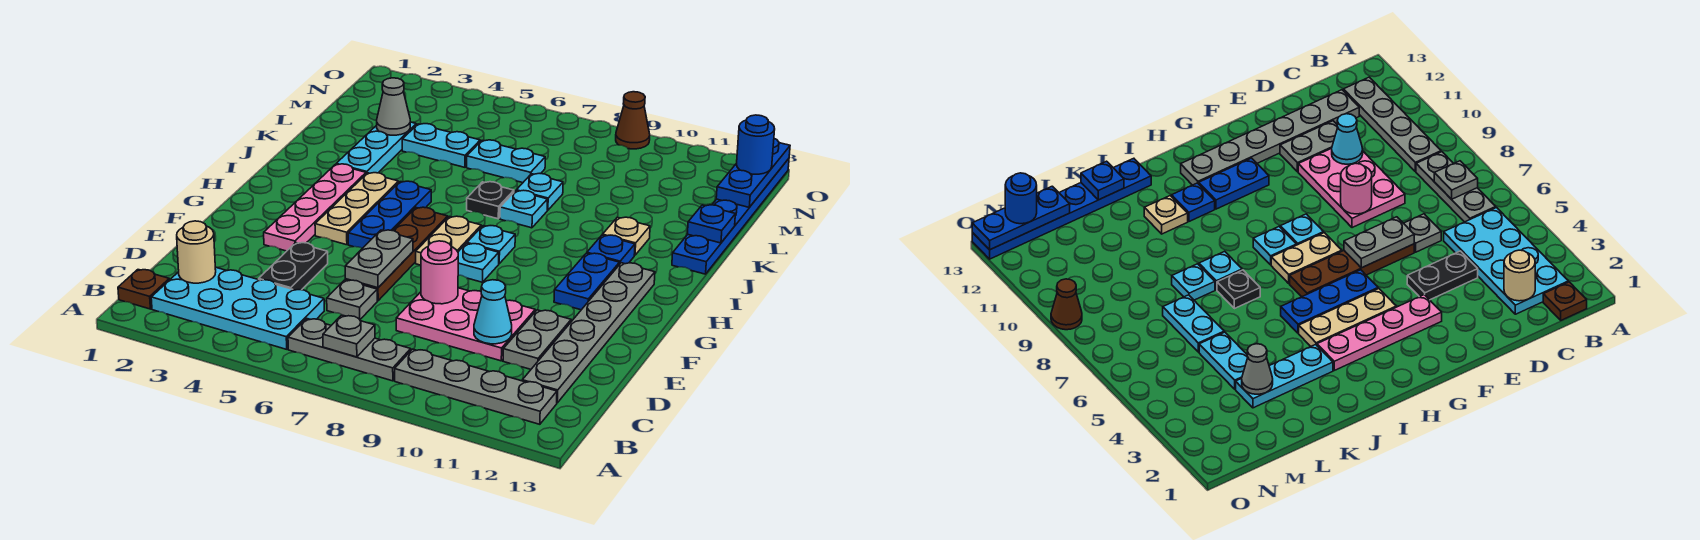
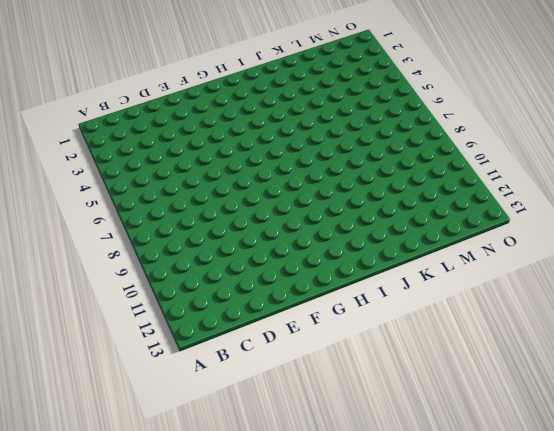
none -> brown 1x1 plate [118,270,169,309]
none -> cyan 2x4 plate [151,267,324,349]
none -> grey 1x3 plate [288,319,411,381]
none -> grey 1x4 plate [395,349,557,424]

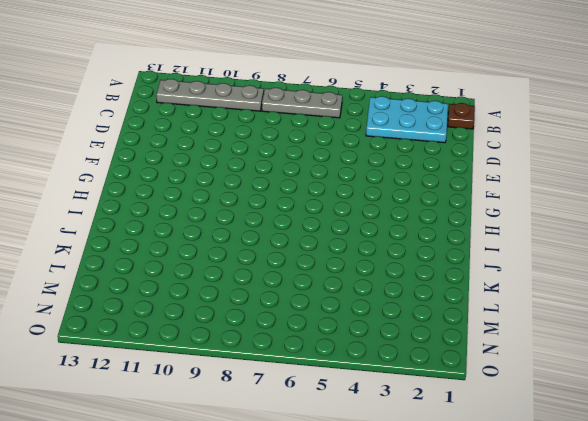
cyan 2x3 plate [366,96,448,143] -> cyan 2x4 plate [151,267,324,349]
none -> grey 1x6 plate [522,263,655,403]
none -> black 1x2 plate [259,243,328,290]
none -> grey 1x1 plate [327,280,377,319]
none -> pink 2x3 plate [396,288,535,361]

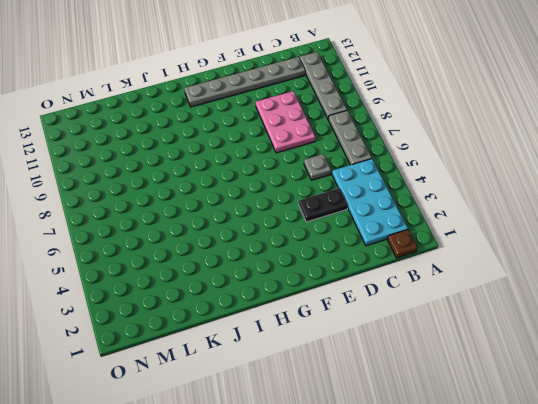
none -> grey 1x2 plate [503,310,571,369]
none -> brown 1x4 plate [345,207,448,301]
none -> pink 1x4 plate [264,164,366,251]
none -> tan 1x3 plate [315,173,398,245]

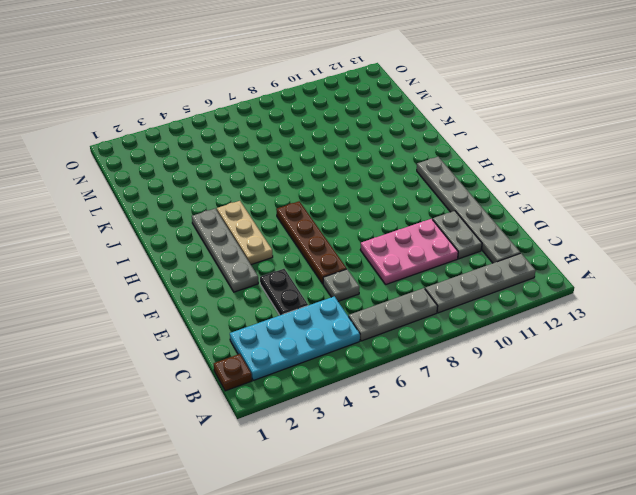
grey 1x4 plate [192,209,258,292] -> pink 1x4 plate [264,164,366,251]
none -> blue 1x3 plate [348,181,431,248]
none -> tan 1x2 plate [416,216,481,265]
none -> cyan 1x1 plate [458,244,499,282]
none -> blue 1x2 plate [554,253,619,310]

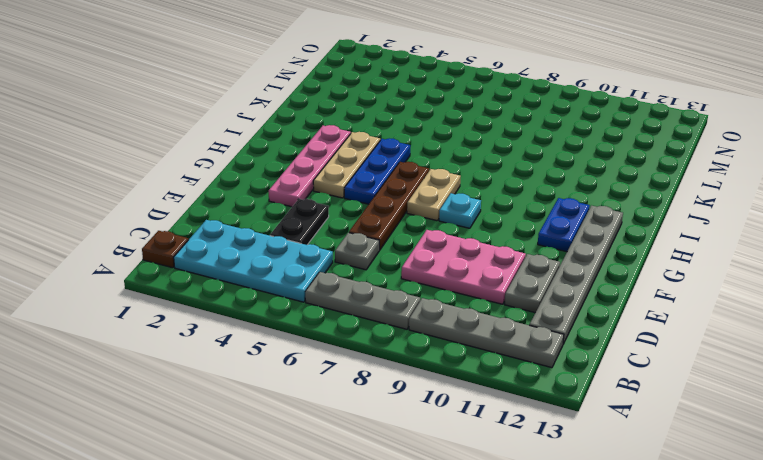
none -> cyan 1x1 plate [467,226,515,264]
none -> blue 1x1 plate [587,235,635,265]
none -> cyan 1x3 plate [336,122,416,174]
none -> black 1x1 plate [467,182,514,219]

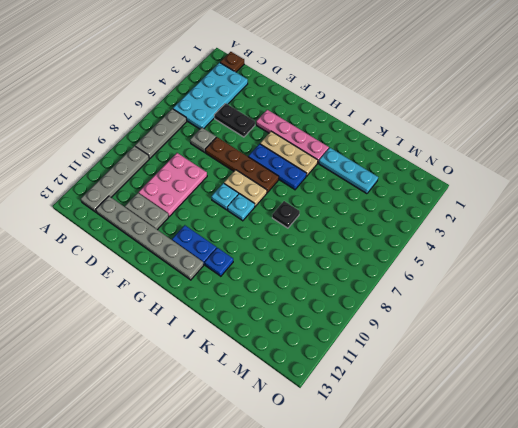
none -> cyan 1x1 plate [500,190,548,228]
none -> tan 1x1 plate [603,217,650,255]
none -> blue 1x6 plate [672,159,789,274]
none -> cyan 1x1 plate [516,173,563,210]

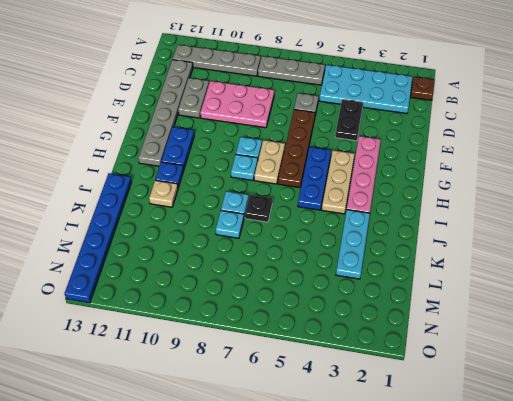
none -> cyan 1x2 plate [402,124,480,167]
none -> cyan 1x2 plate [467,140,545,183]
none -> brown 1x1 cone [616,92,650,149]
none -> grey 1x1 plate [323,315,375,357]

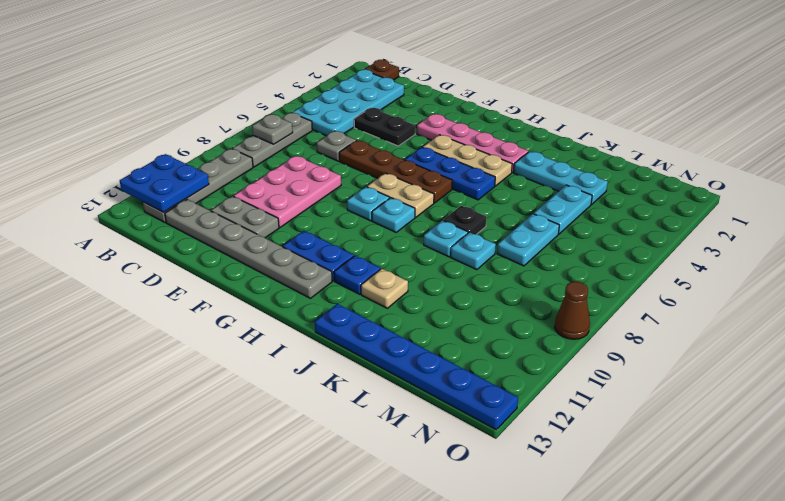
blue 2x2 plate [120,154,209,212] -> none
none -> tan 1x1 round brick [177,221,216,283]
none -> cyan 1x1 cone [474,280,512,344]
none -> grey 1x2 plate [345,230,413,288]
none -> pink 1x1 round brick [421,241,458,304]

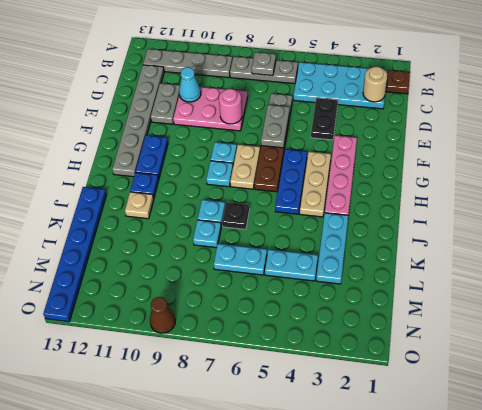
none -> blue 1x1 plate [687,205,735,243]
none -> grey 1x1 cone [377,78,410,135]
none -> blue 1x3 plate [716,139,790,207]
none -> blue 1x1 round brick [737,115,775,174]

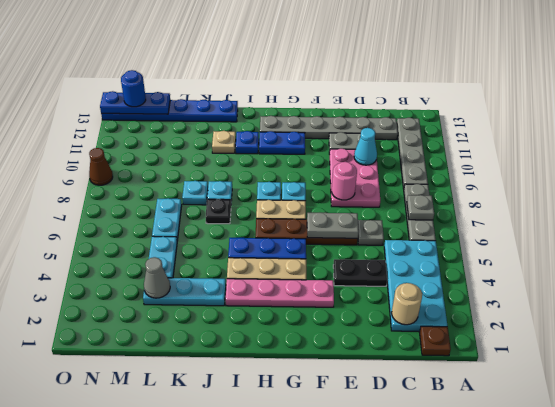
none -> blue 1x1 plate [687,205,735,243]

